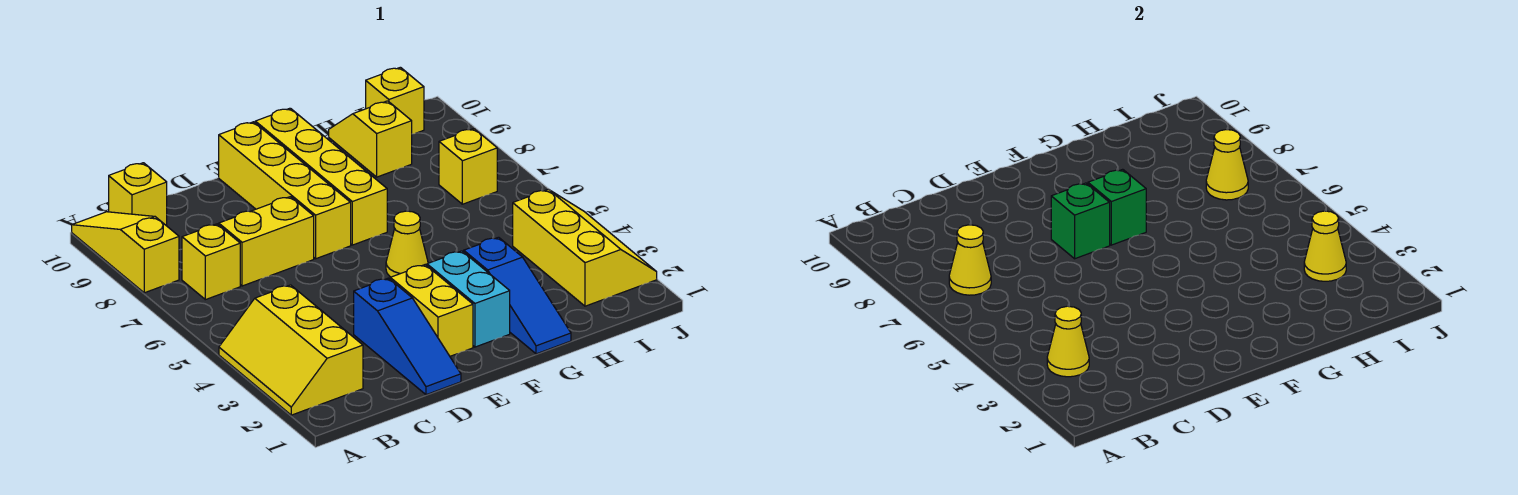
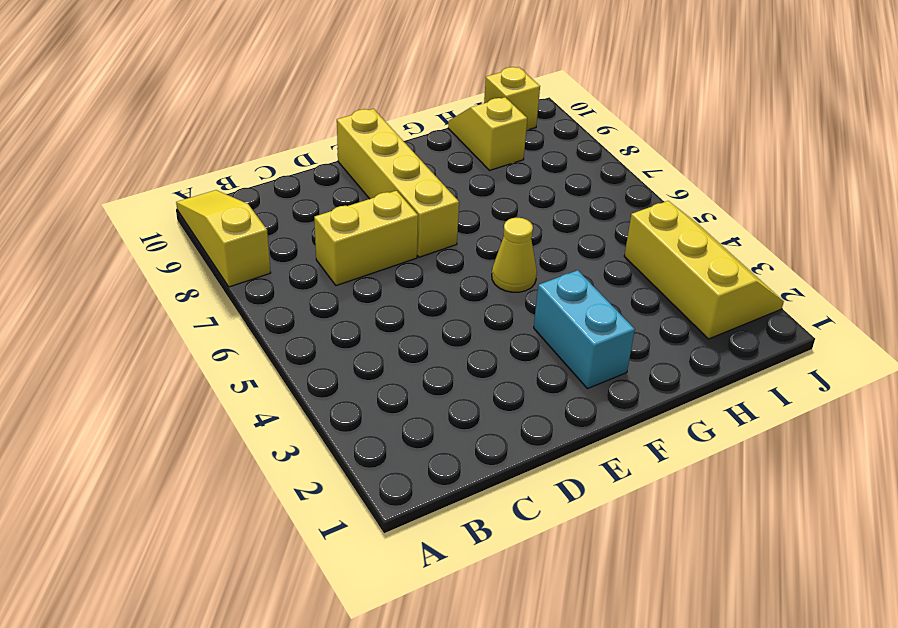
none -> yellow 2x3 slope [219,285,363,415]
none -> yellow 1x1 brick [182,224,240,300]
none -> yellow 1x1 brick [109,163,167,226]

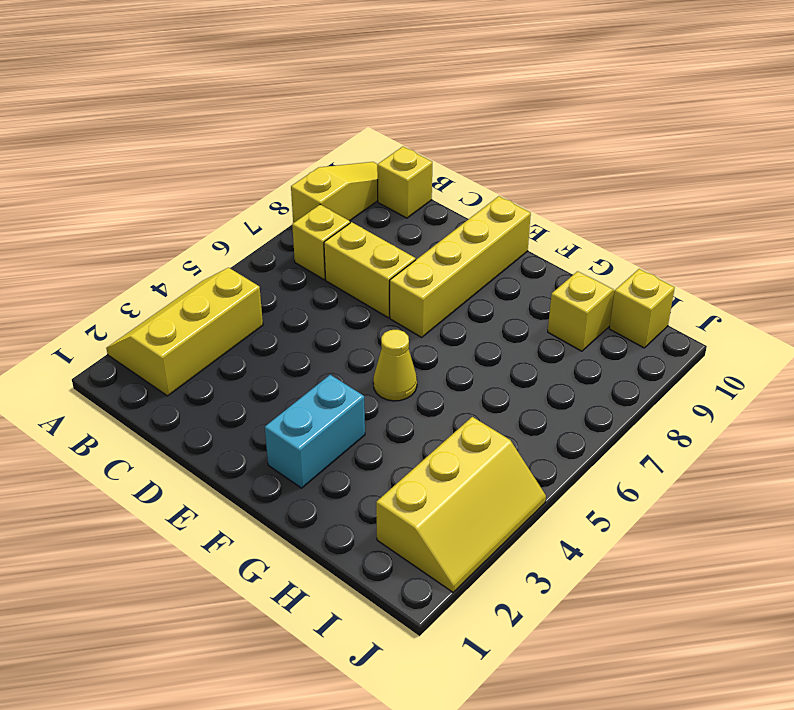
none -> blue 1x3 slope [354,278,461,395]
none -> yellow 1x2 brick [390,265,473,356]
none -> yellow 1x4 brick [255,108,387,245]

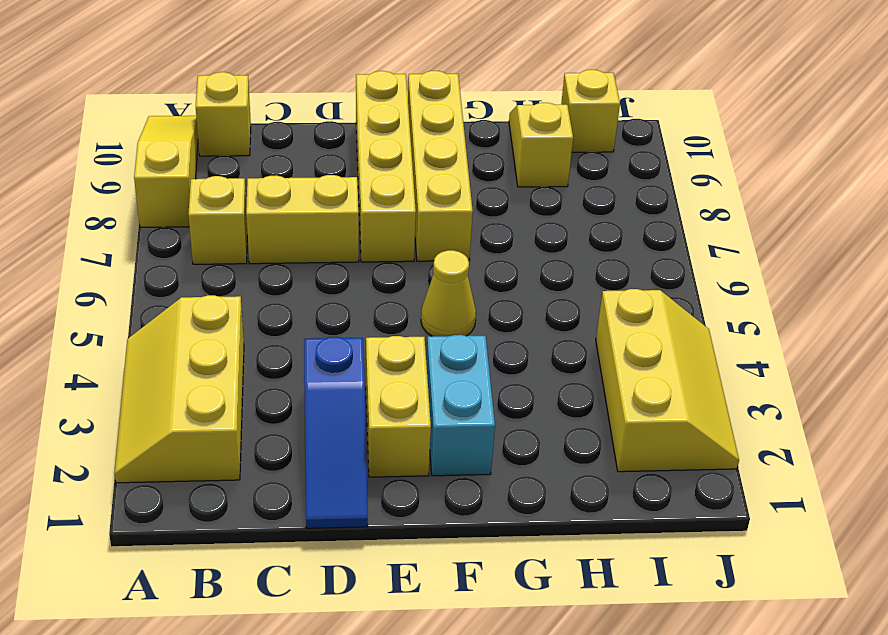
none -> blue 1x3 slope [464,237,571,354]
none -> yellow 1x1 brick [439,129,497,204]
none -> yellow 1x1 cone [1047,306,1089,377]

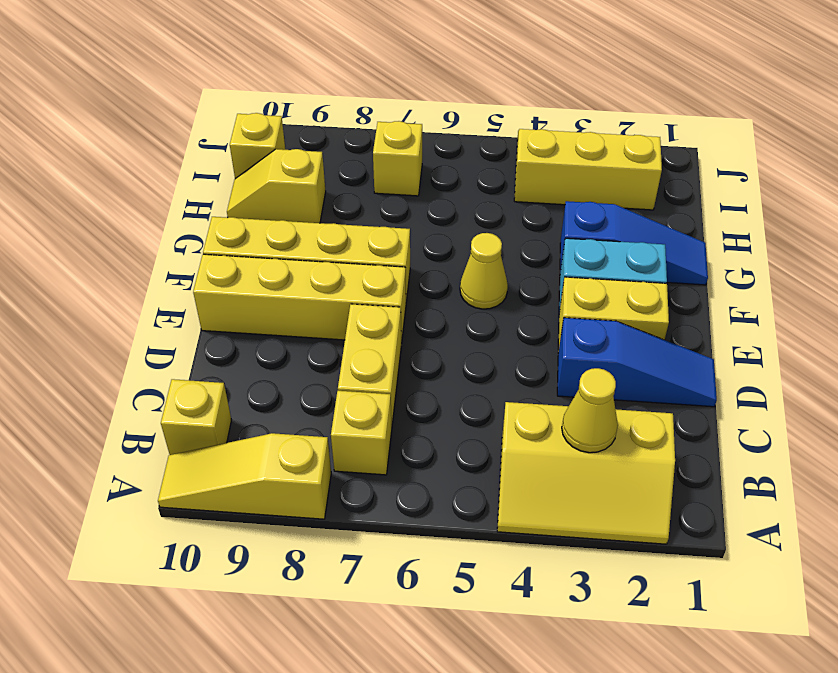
none -> yellow 1x1 cone [949,225,991,295]
none -> green 1x1 brick [1051,183,1110,259]
none -> green 1x1 brick [1088,169,1146,245]

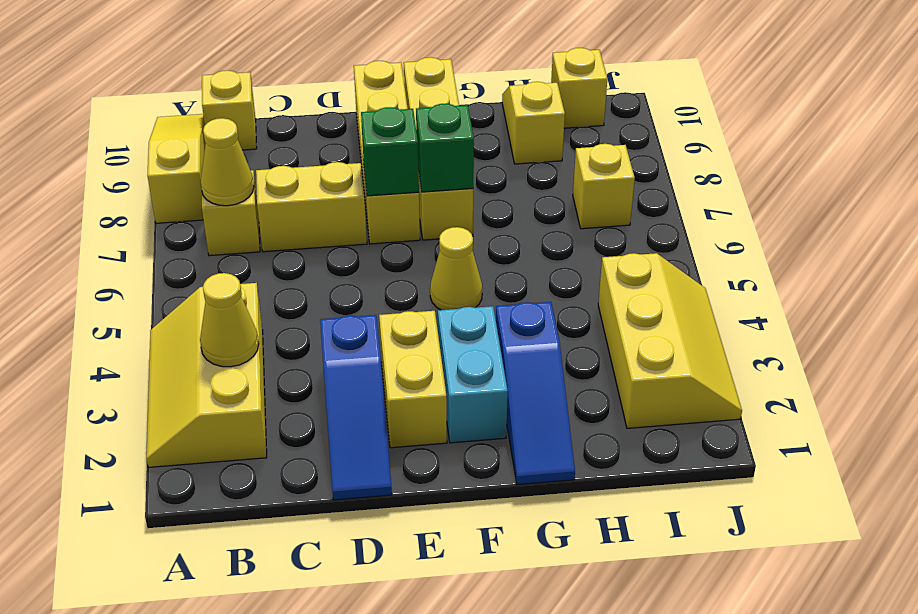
none -> yellow 1x1 cone [1304,211,1346,281]
none -> yellow 1x1 cone [1206,130,1248,200]

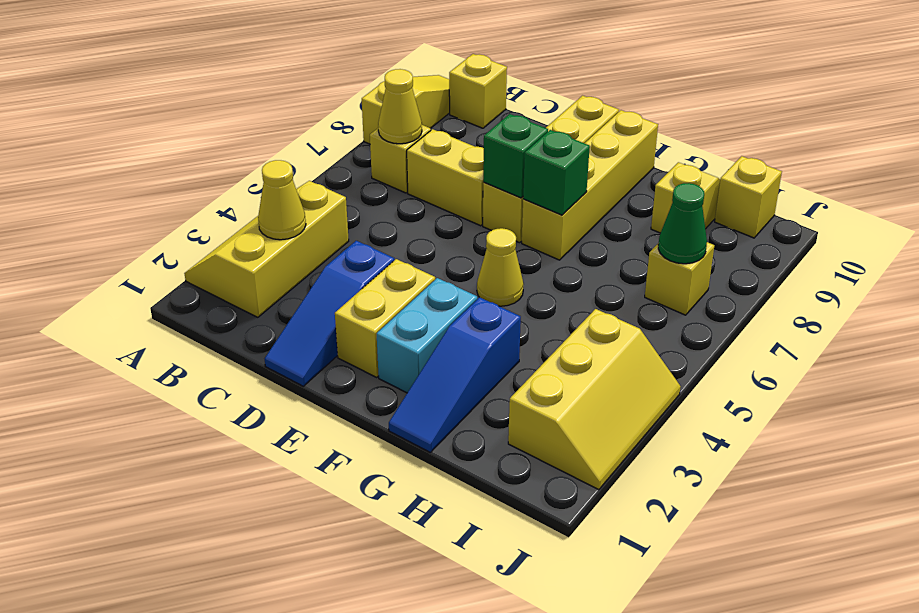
green 1x1 cone [658,183,707,264] -> yellow 1x1 cone [1206,130,1248,200]
none -> yellow 1x1 cone [1304,211,1346,281]

